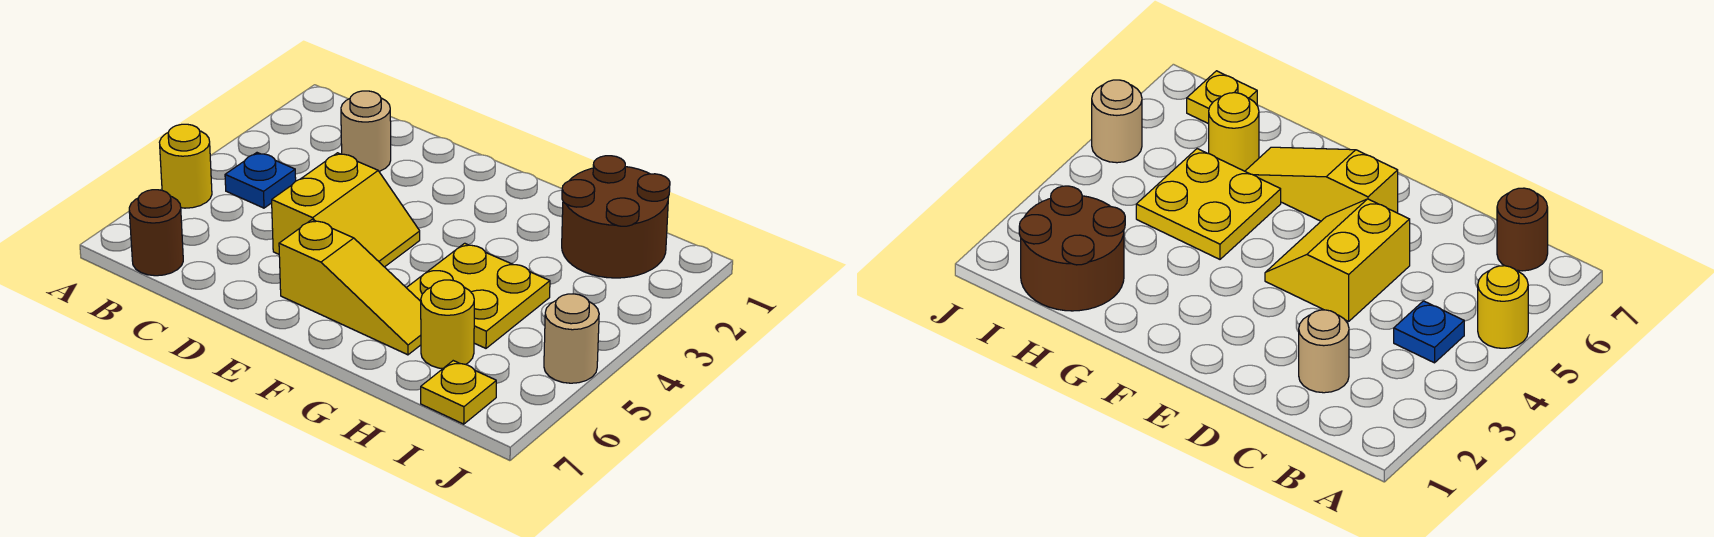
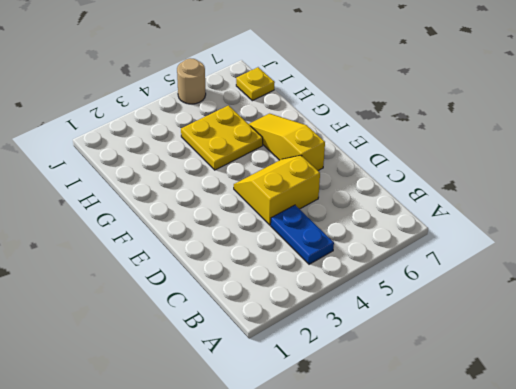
blue 1x2 plate [271,205,334,264] -> blue 1x1 plate [225,153,296,208]
none -> yellow 1x1 round brick [159,124,212,208]
none -> brown 1x1 round brick [129,190,183,276]

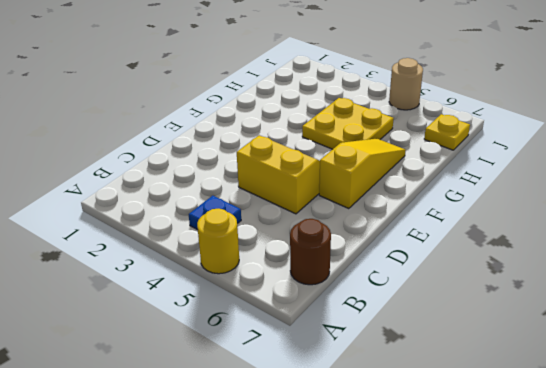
none -> tan 1x1 round brick [341,91,391,171]
none -> brown 2x2 round brick [562,156,670,278]

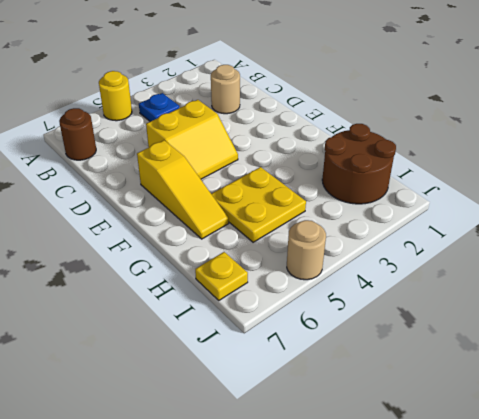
none -> yellow 1x1 round brick [421,280,474,369]

